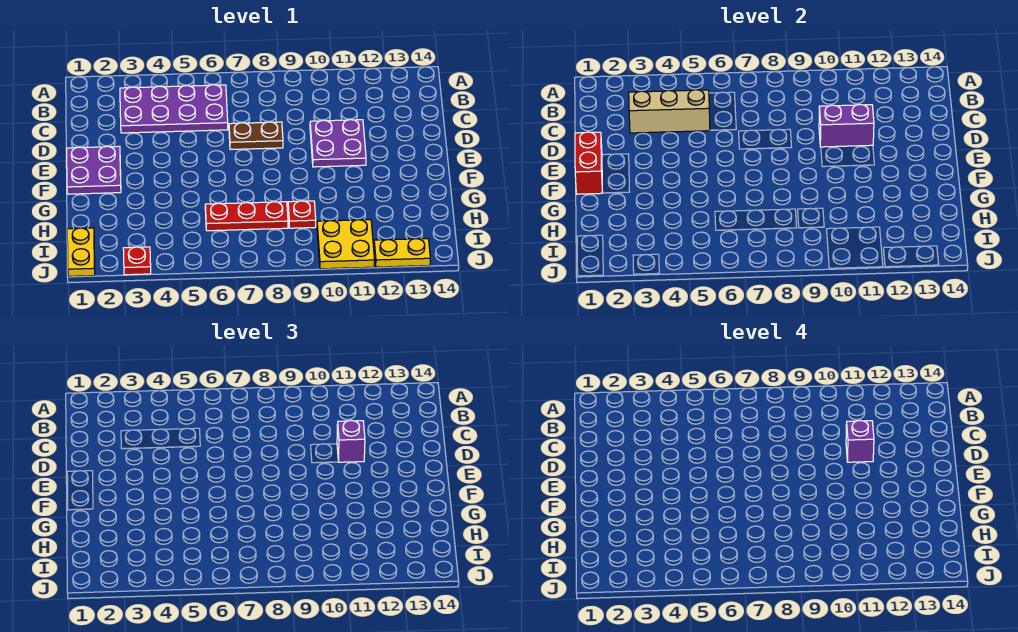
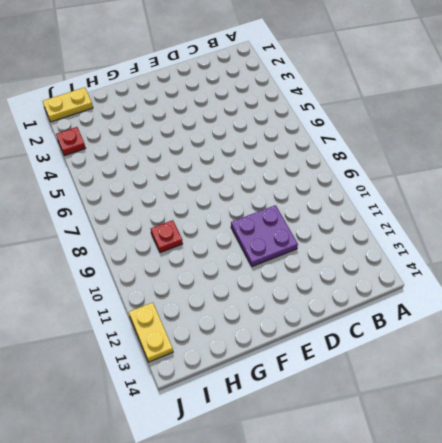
none -> purple 2x4 plate [120,85,228,133]
none -> brown 1x2 plate [229,122,283,150]
none -> purple 2x2 plate [67,146,121,194]

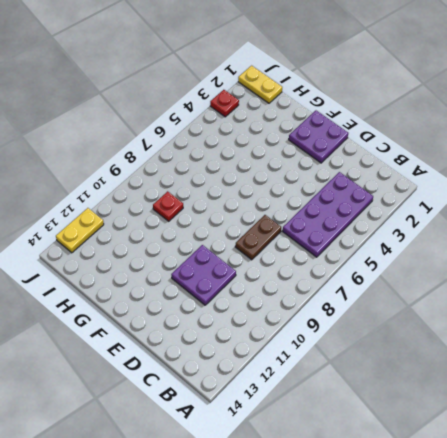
none -> red 1x3 plate [205,202,288,231]
none -> yellow 2x2 plate [317,220,375,269]
none -> tan 1x3 brick [629,90,710,133]

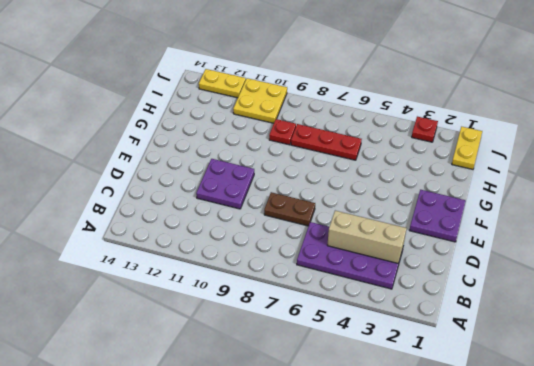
none -> purple 1x2 brick [819,105,874,147]
none -> red 1x2 brick [575,132,603,194]
none -> purple 1x1 brick [337,421,365,462]

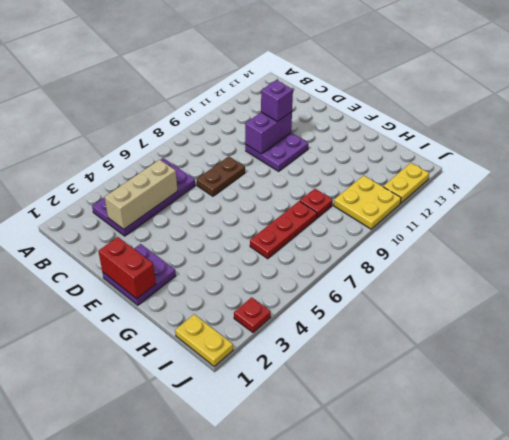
none -> purple 1x1 brick [846,421,874,462]

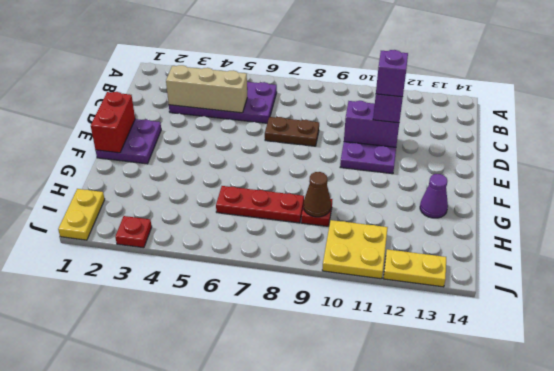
purple 1x1 cone [420,174,448,218] -> none
brown 1x1 cone [304,172,331,217] -> none

